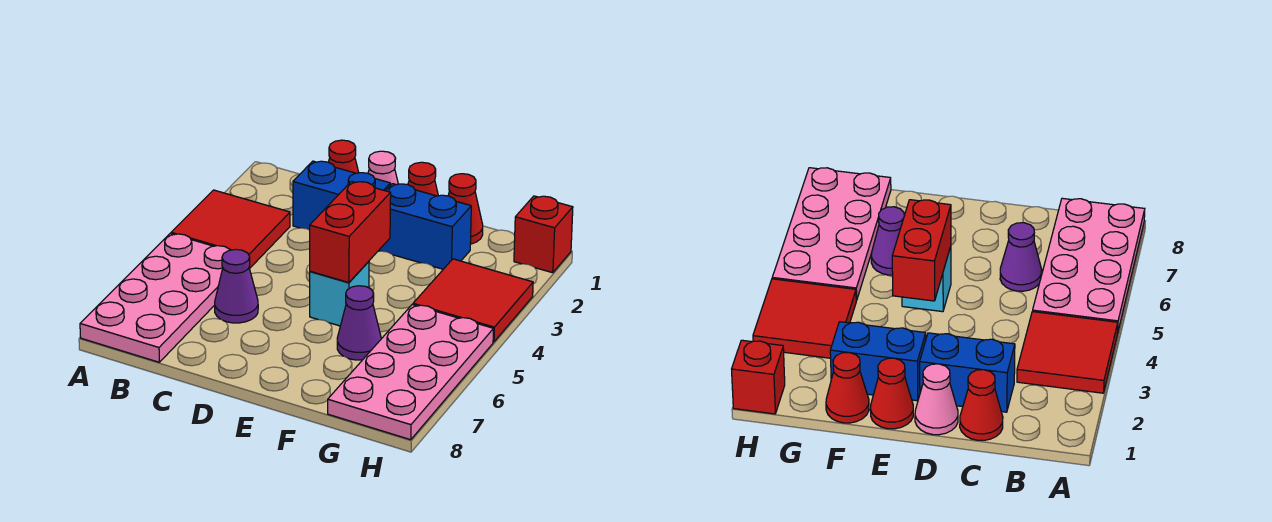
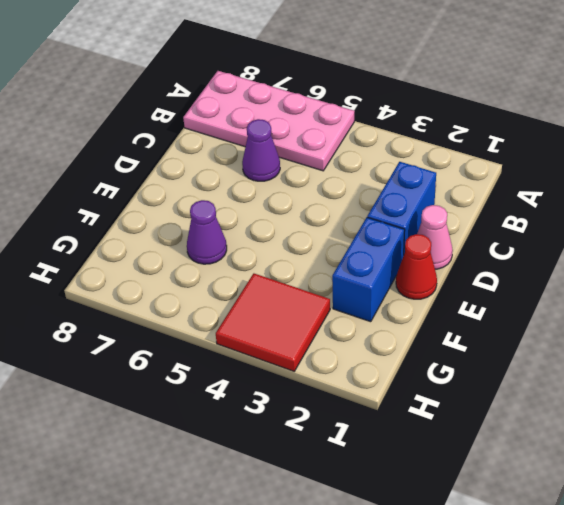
none -> red 2x2 tile [171,190,290,268]
none -> red 1x1 cone [329,140,359,173]
none -> cyan 1x1 brick [310,261,369,326]

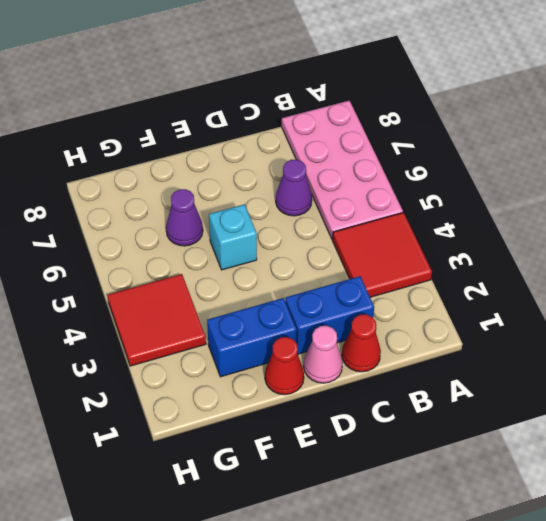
none -> red 1x1 cone [448,174,483,244]
none -> pink 2x4 plate [328,305,493,440]
none -> red 1x1 brick [514,196,573,273]

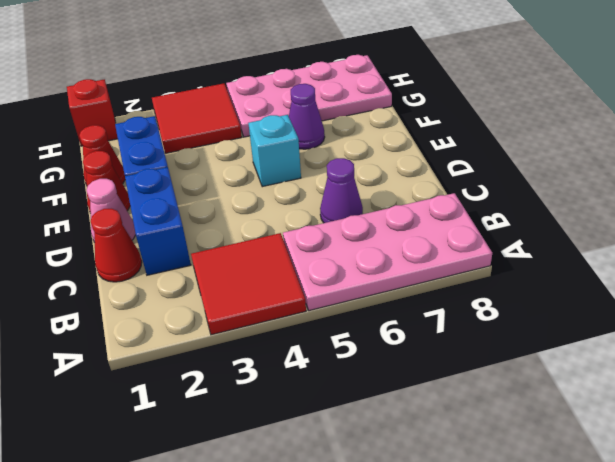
none -> red 1x2 brick [310,181,391,283]

